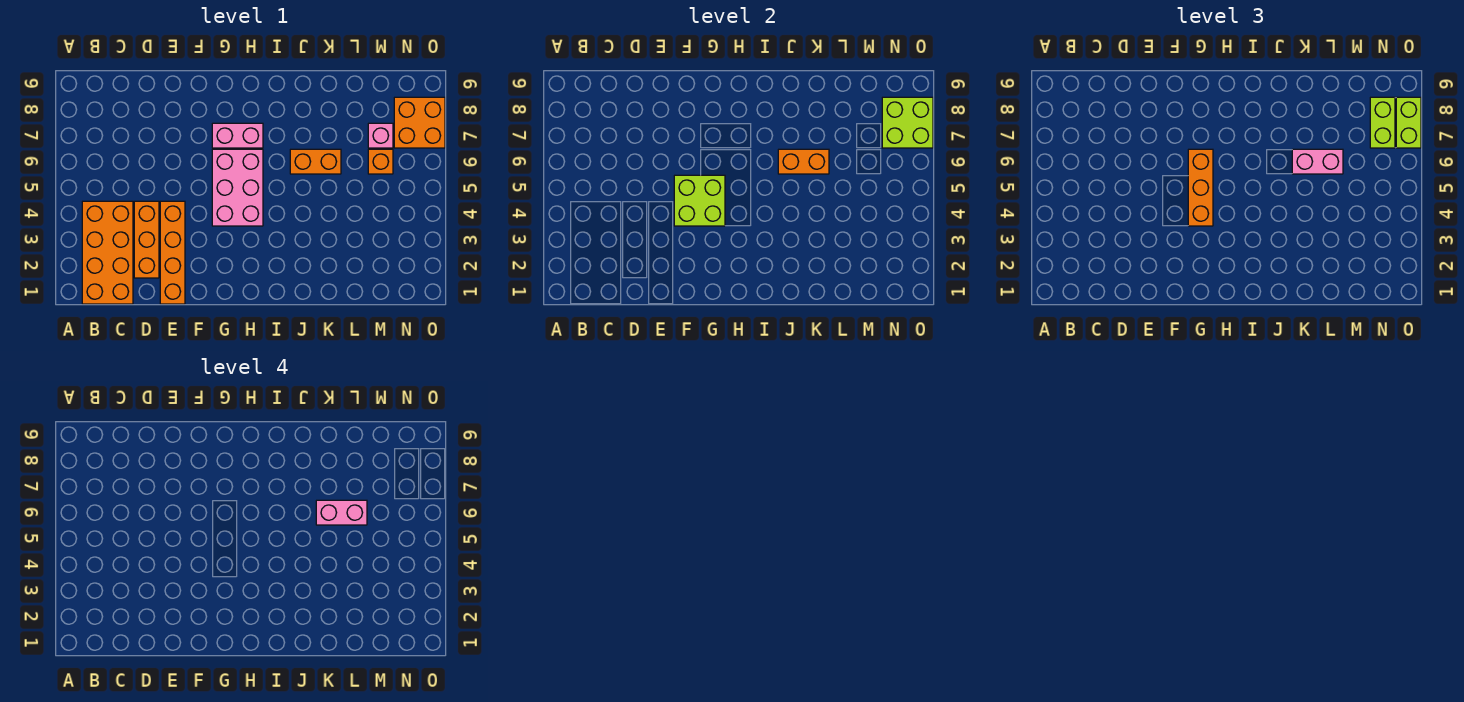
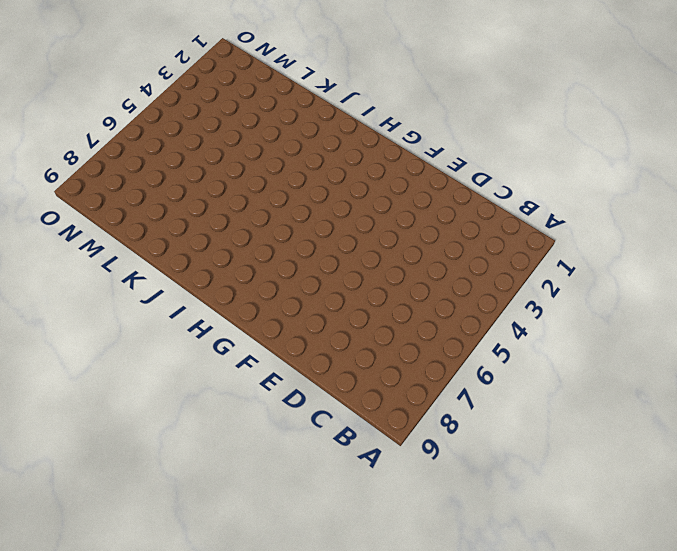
none -> orange 2x4 brick [82,201,133,304]
none -> orange 1x3 brick [134,201,159,278]
none -> orange 1x4 brick [160,201,185,304]

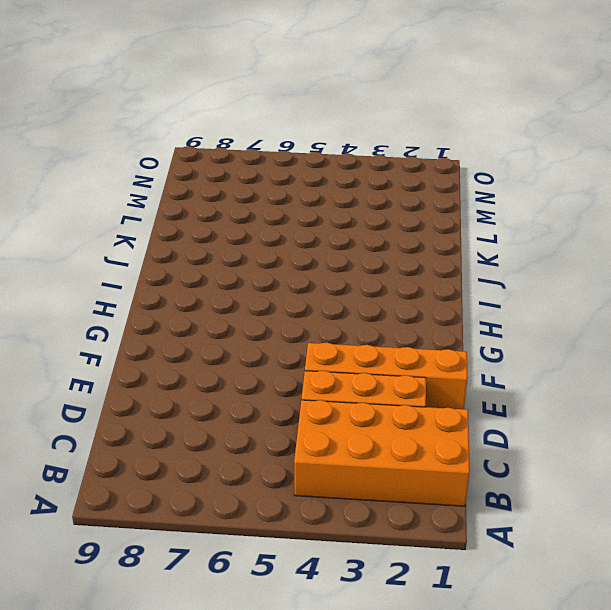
none -> pink 2x3 brick [212,149,263,226]
none -> pink 1x2 brick [212,123,263,148]
none -> orange 1x2 brick [290,149,341,174]

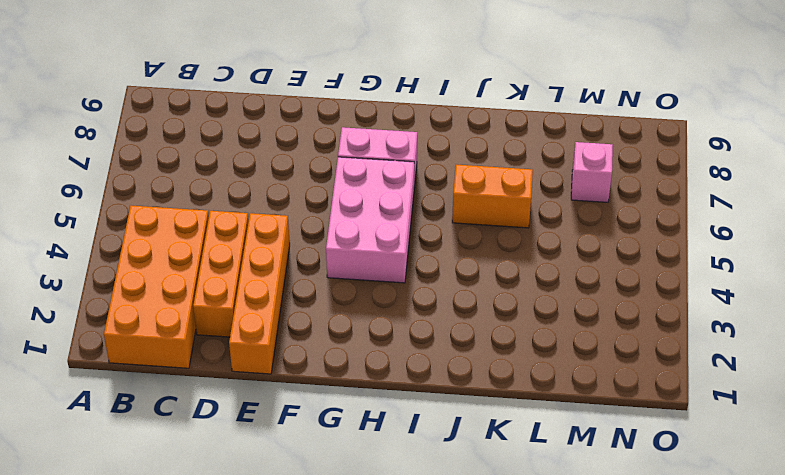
none -> orange 1x1 brick [368,149,393,174]
none -> orange 2x2 brick [394,97,445,148]
none -> lime 2x2 brick [674,175,725,226]

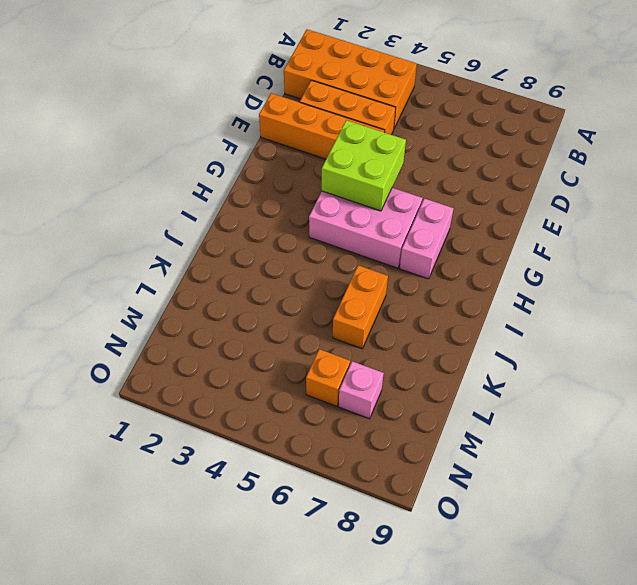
none -> orange 2x2 brick [394,97,445,148]
none -> orange 1x2 brick [778,149,829,174]
none -> lime 2x2 brick [882,97,933,148]

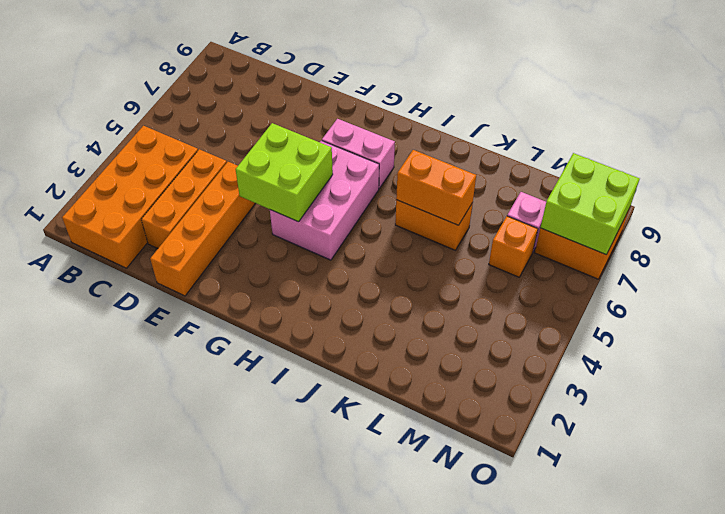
none -> orange 1x3 brick [1188,149,1213,226]
none -> pink 1x2 brick [1292,149,1343,174]
none -> lime 1x2 brick [1370,97,1395,148]

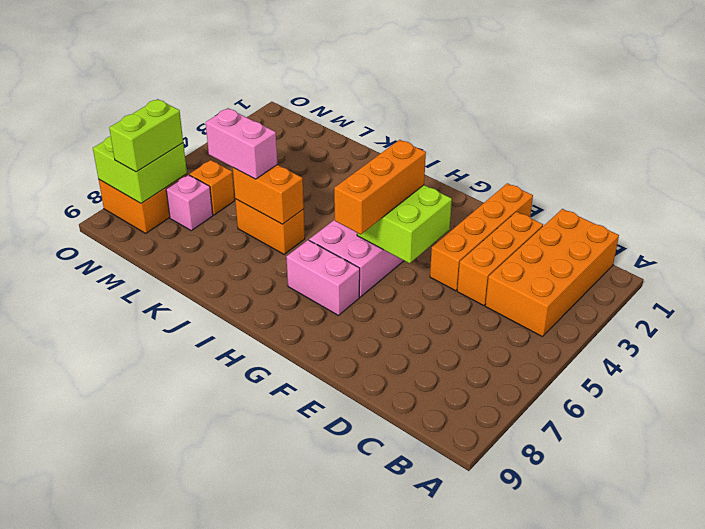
none -> lime 1x2 brick [1396,97,1421,148]
none -> pink 1x2 brick [316,500,367,525]

